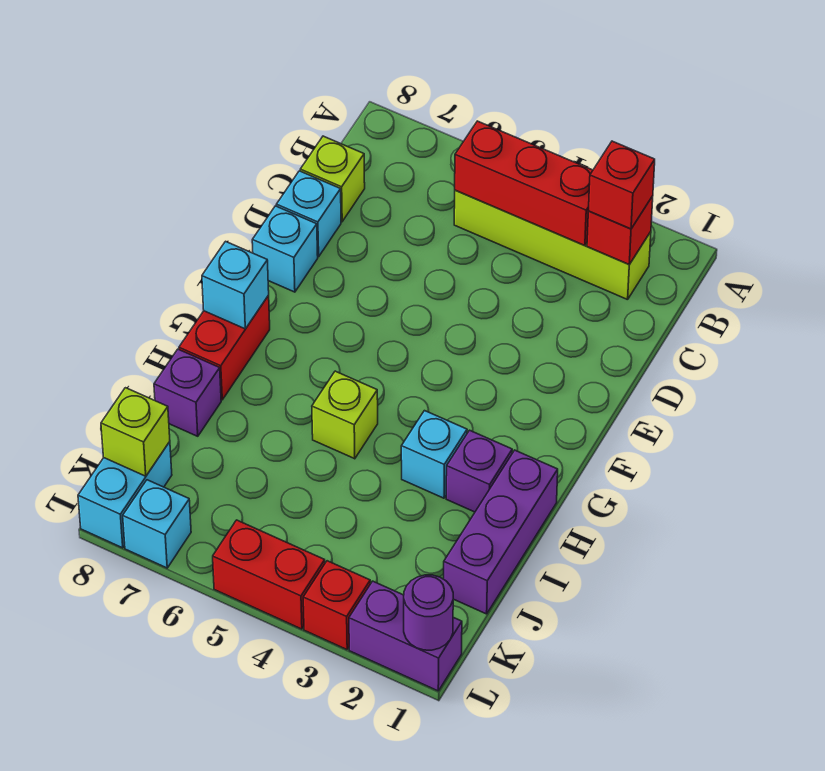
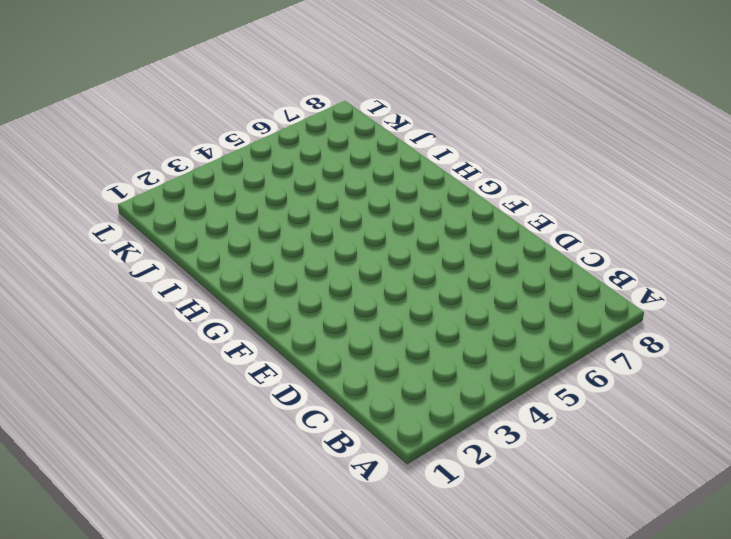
none -> lime 1x4 brick [454,190,651,300]
none -> lime 1x1 brick [300,136,365,222]
none -> cyan 1x1 brick [276,171,341,257]

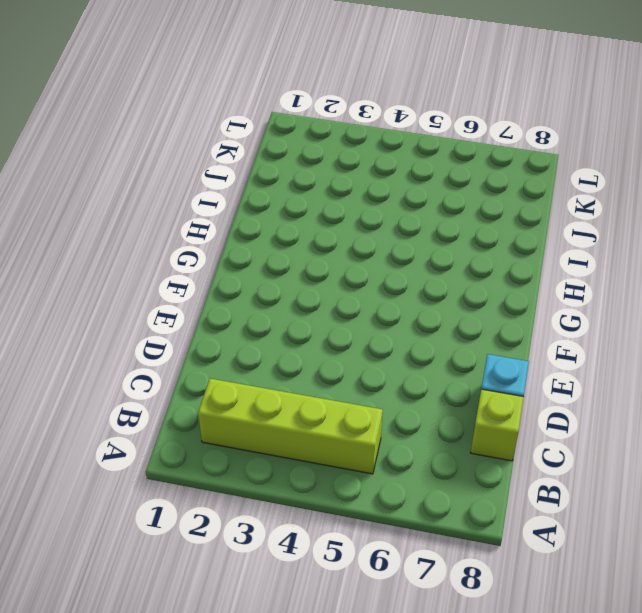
none -> cyan 1x1 brick [252,206,318,292]
none -> red 1x2 brick [179,295,270,400]
none -> purple 1x3 brick [444,450,558,614]

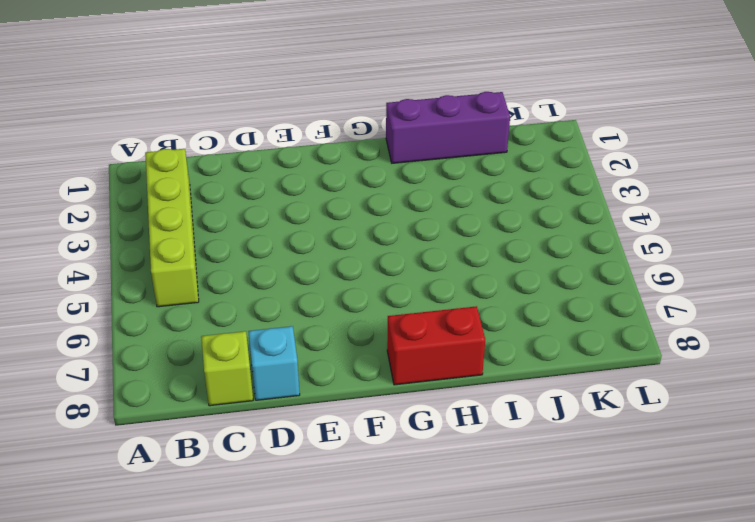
none -> cyan 1x1 brick [252,206,318,292]
none -> purple 1x1 brick [446,430,512,512]
none -> cyan 1x1 brick [401,411,467,498]

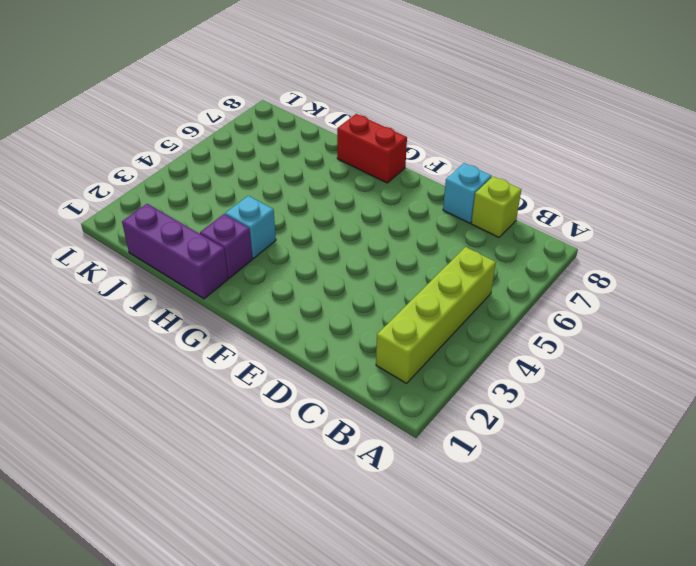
none -> cyan 1x1 brick [252,206,318,292]
none -> lime 1x1 brick [312,371,378,459]
none -> purple 1x1 brick [154,349,221,436]

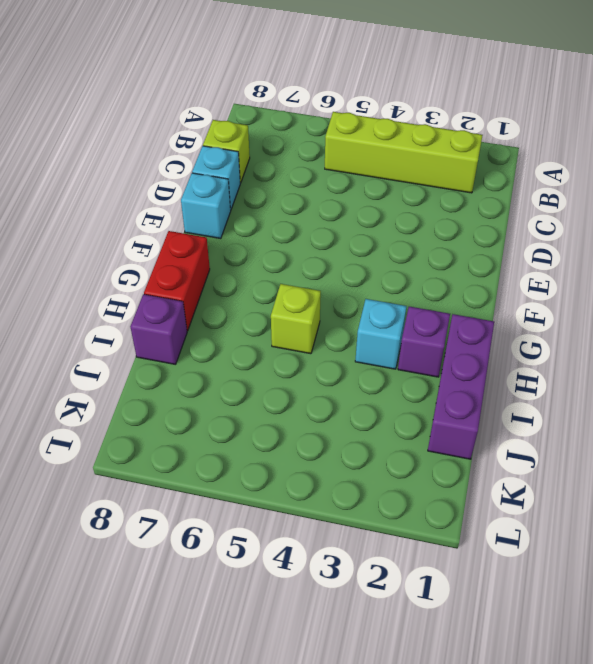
none -> cyan 1x2 brick [78,442,172,548]
none -> purple 1x2 brick [349,581,462,691]
none -> red 1x1 brick [303,561,370,650]

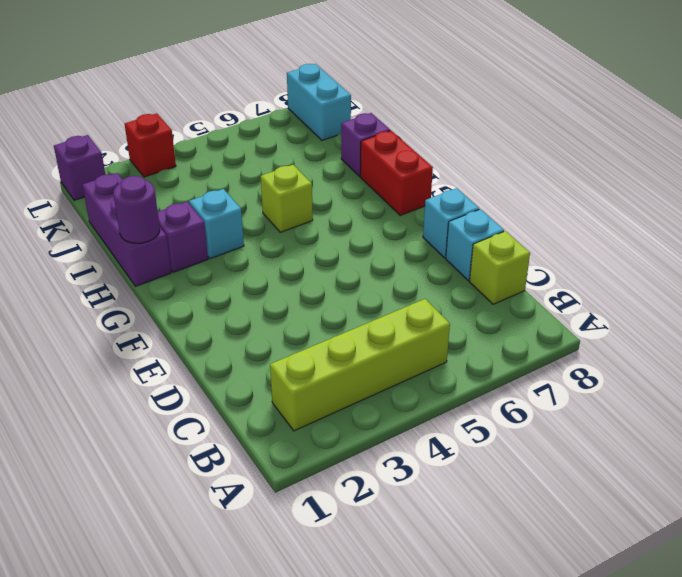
purple 1x1 round brick [113,176,160,243] -> purple 1x1 round brick moved to [404,575,453,650]
purple 1x1 brick [54,135,105,200] -> purple 1x2 brick [349,581,462,691]
none -> red 1x2 brick [213,520,325,629]
none -> cyan 1x1 brick [123,480,191,568]
none -> red 1x1 brick [587,196,653,264]

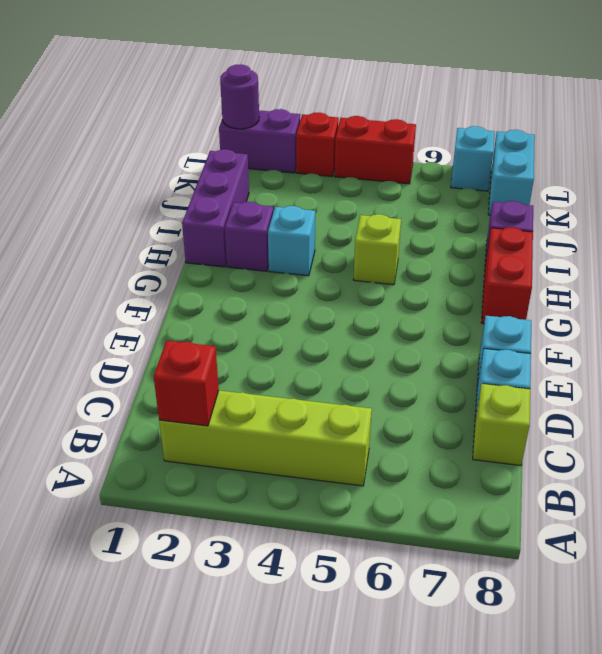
none -> red 1x3 brick [455,121,593,246]
none -> cyan 1x1 brick [202,241,269,329]
none -> lime 1x1 brick [101,388,170,476]

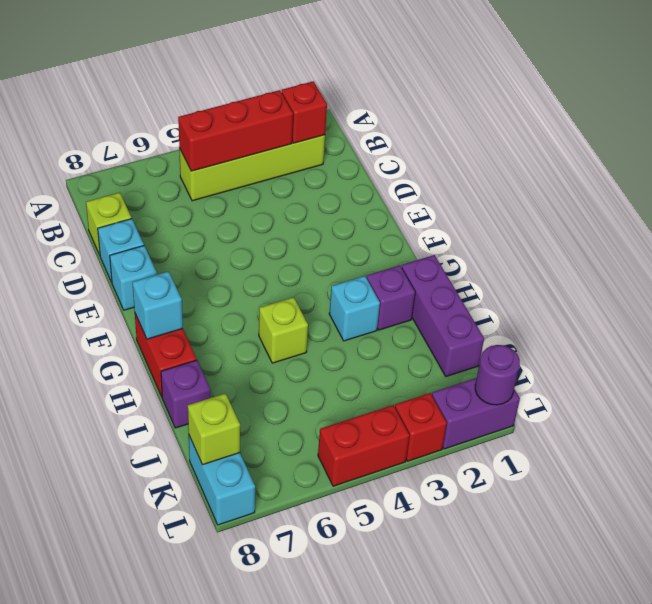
none -> cyan 1x1 brick [123,480,191,568]
none -> red 1x1 brick [588,141,655,229]

